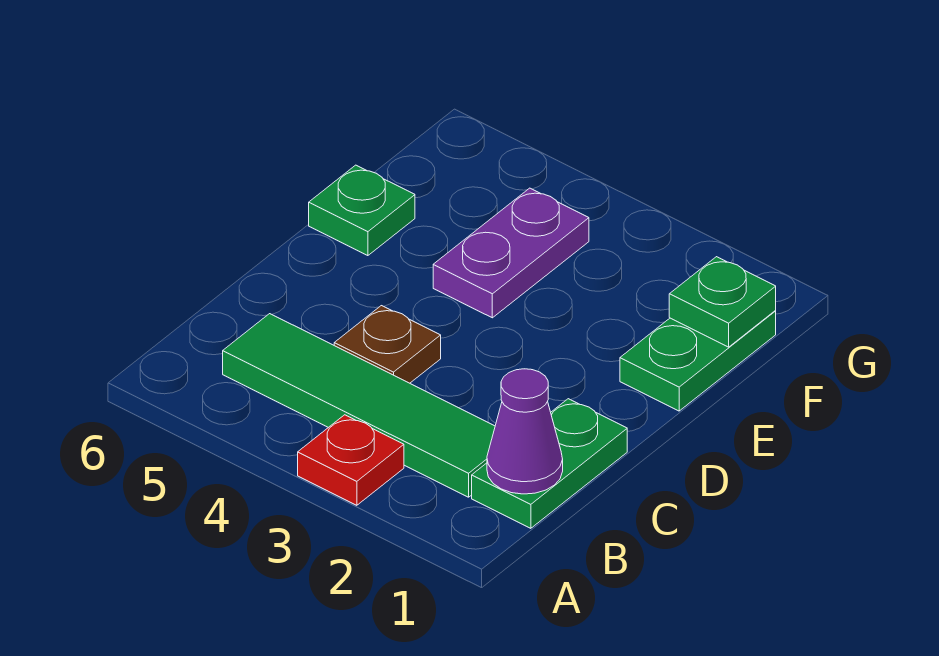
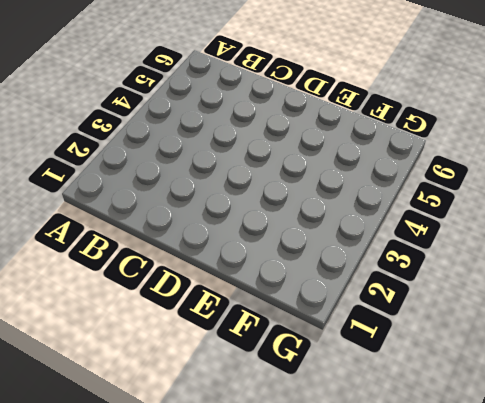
none -> red 1x1 plate [298,415,404,505]
none -> green 1x2 plate [472,399,627,528]

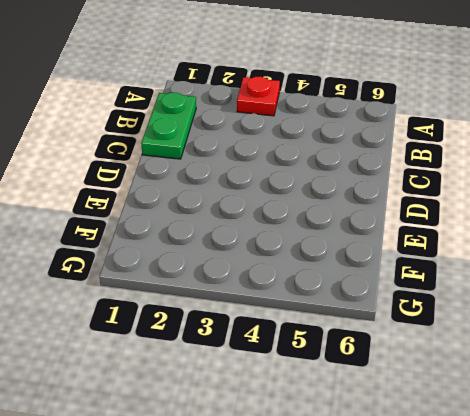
none -> green 1x4 tile [223,314,495,497]
none -> brown 1x1 plate [334,306,441,383]

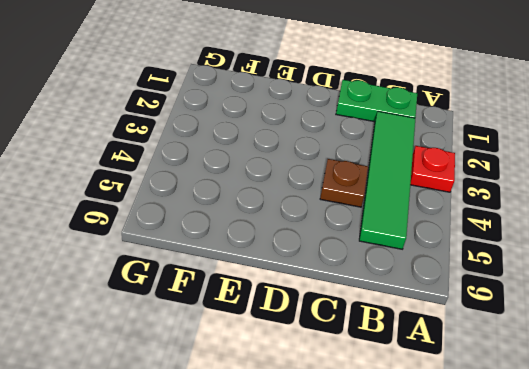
none -> green 1x2 plate [620,311,776,411]
none -> purple 1x2 plate [433,188,589,318]

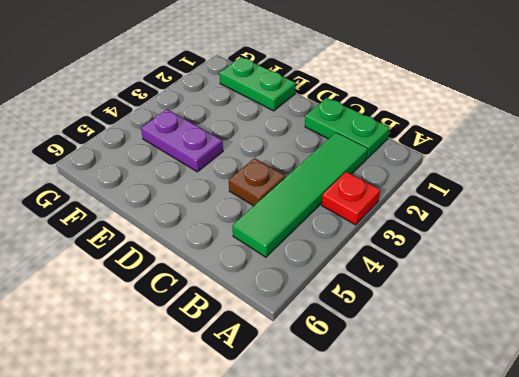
none -> green 1x1 plate [309,165,415,256]
none -> purple 1x1 cone [487,369,563,494]

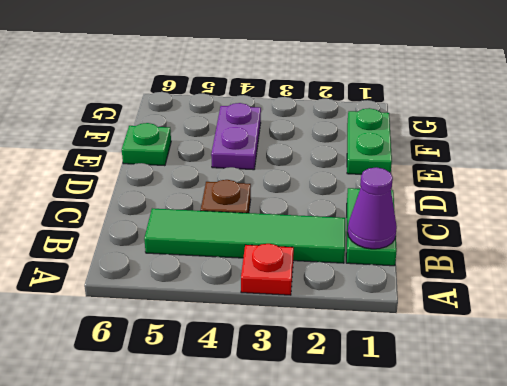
none -> green 1x1 plate [669,257,776,347]

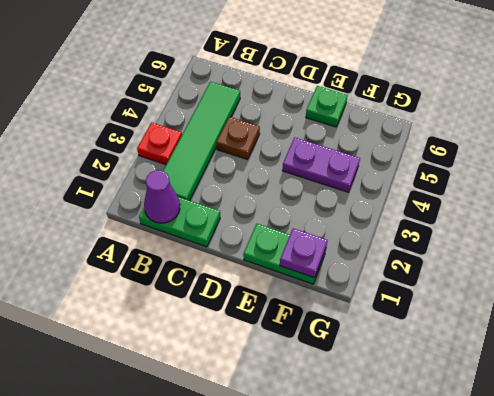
purple 1x1 plate [280,228,328,278] -> green 1x1 plate [669,257,776,347]

